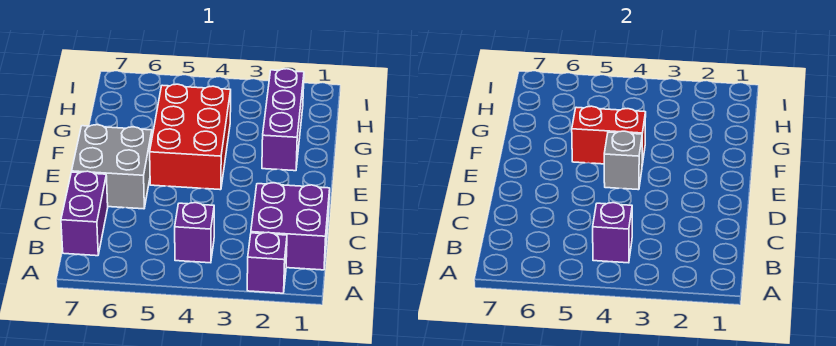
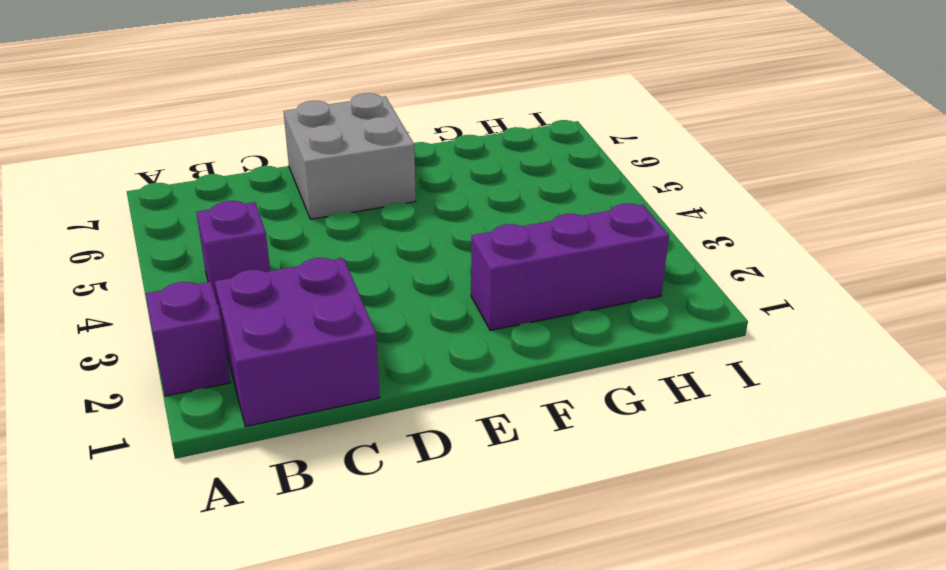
none -> purple 1x2 brick [61,171,108,256]
none -> red 2x3 brick [150,84,231,190]

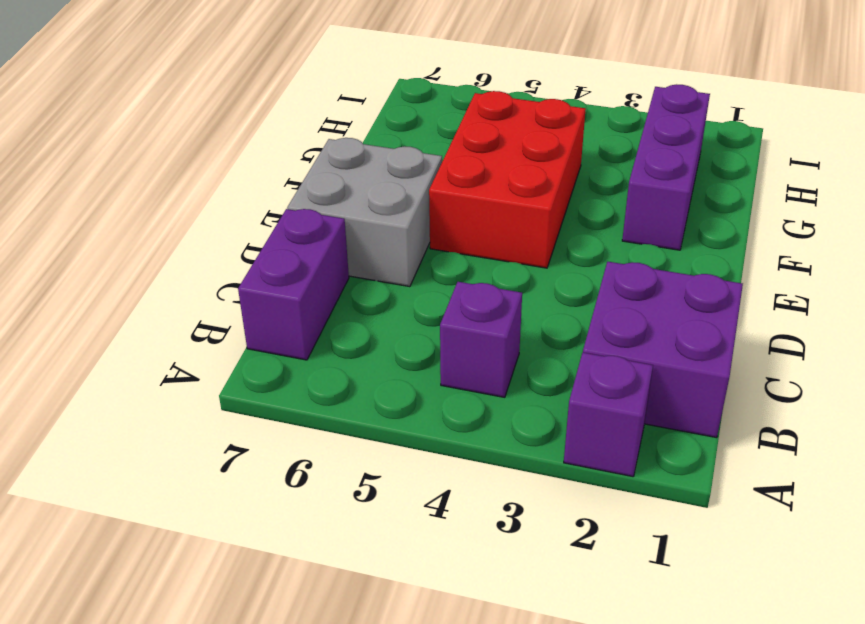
none -> purple 1x1 brick [593,203,632,263]
none -> grey 1x1 brick [604,131,642,190]

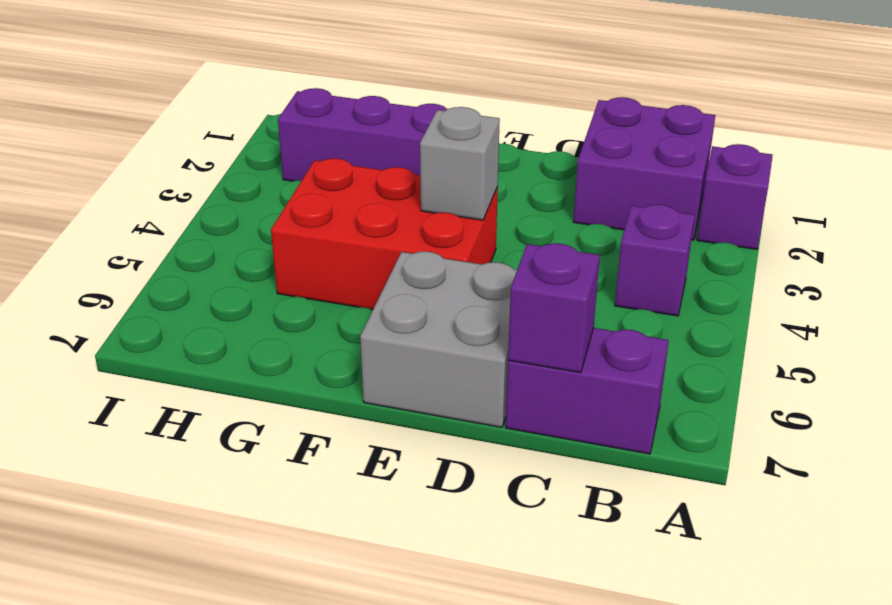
purple 1x1 brick [508,243,600,373] -> purple 1x1 brick moved to [593,203,632,263]
none -> red 1x2 brick [572,106,646,165]

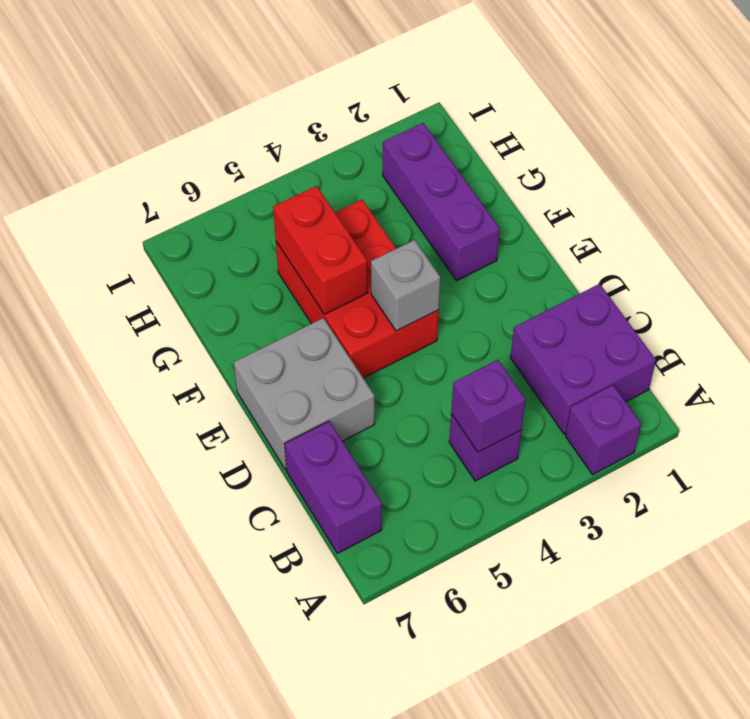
red 1x2 brick [273,186,368,314] -> red 1x2 brick turned to [572,106,646,165]

